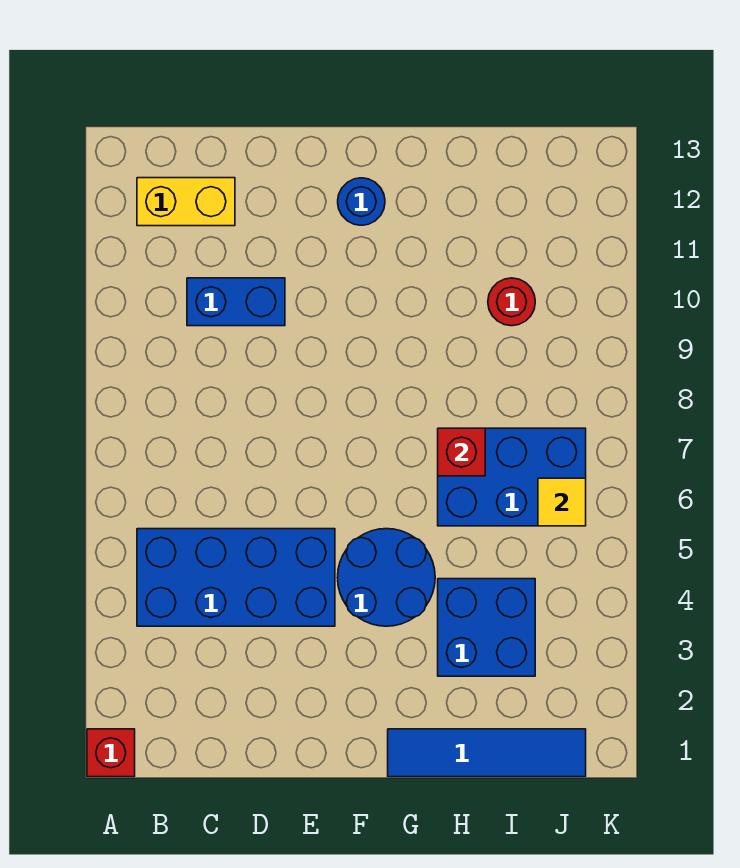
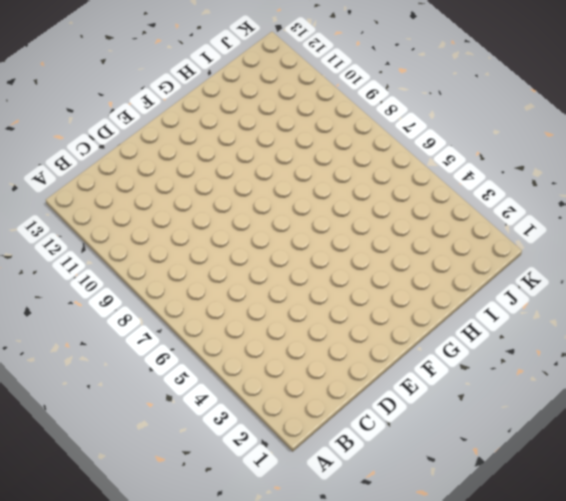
none -> red 1x1 brick [87,729,135,777]
none -> blue 2x4 brick [137,529,335,626]
none -> yellow 1x2 brick [137,178,235,226]

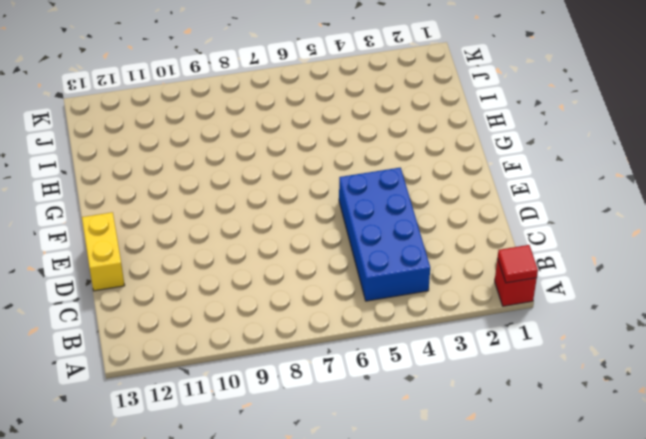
red 1x1 tile [498,245,538,283] -> none
yellow 1x2 brick [82,212,125,291] -> yellow 1x2 brick moved to [137,178,235,226]
none -> blue 1x2 brick [187,278,285,326]
none -> blue 2x2 round brick [338,529,435,626]
none -> blue 1x1 round brick [338,178,385,225]

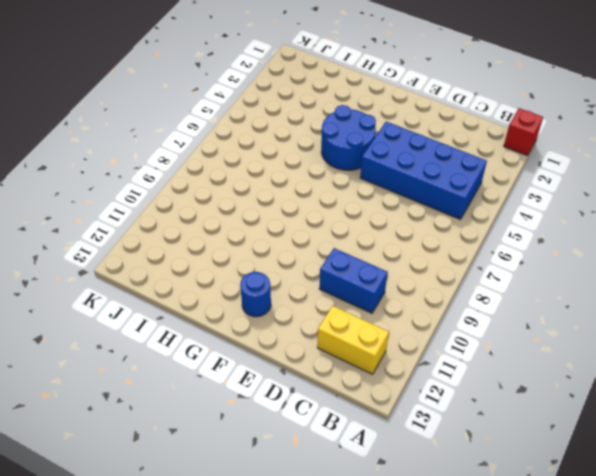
none -> blue 1x4 tile [388,729,586,777]
none -> blue 2x2 brick [438,579,535,676]
none -> blue 2x3 brick [438,428,586,526]

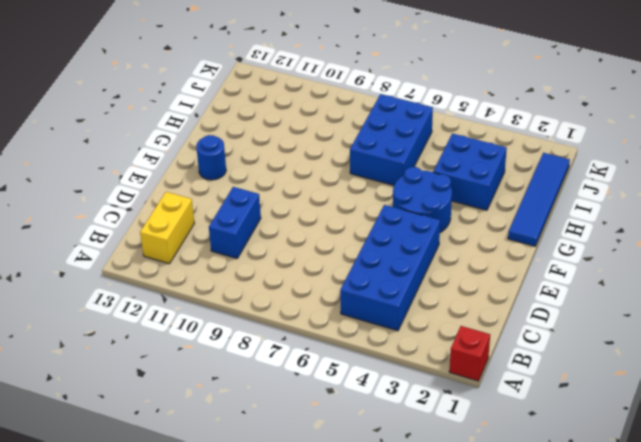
none -> red 1x1 round brick [488,278,535,326]
none -> red 1x1 brick [438,428,485,476]
none -> yellow 1x1 tile [538,478,586,526]

